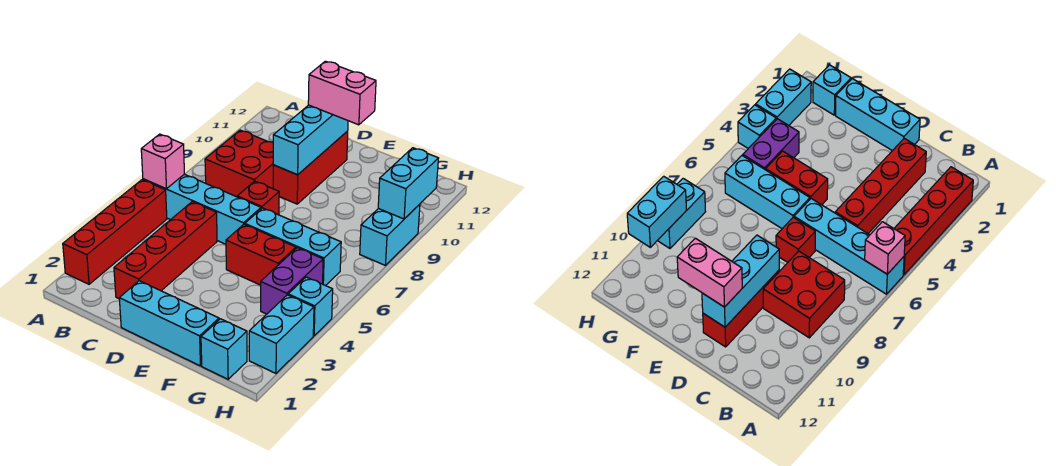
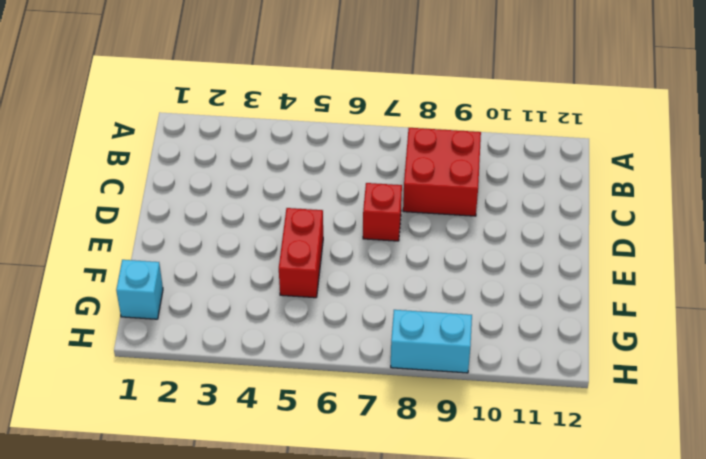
none -> red 1x4 brick [63,180,167,284]
none -> cyan 1x4 brick [143,174,261,244]
none -> red 1x4 brick [114,202,217,299]

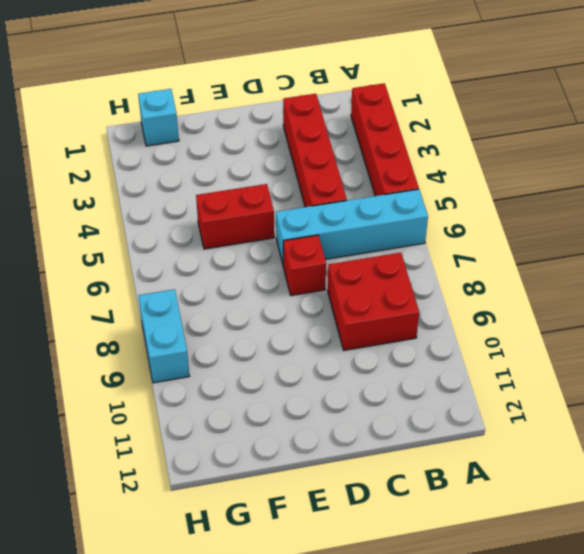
none -> cyan 1x3 brick [119,281,219,366]
none -> red 1x3 brick [273,131,348,204]
none -> cyan 1x3 brick [245,208,341,286]

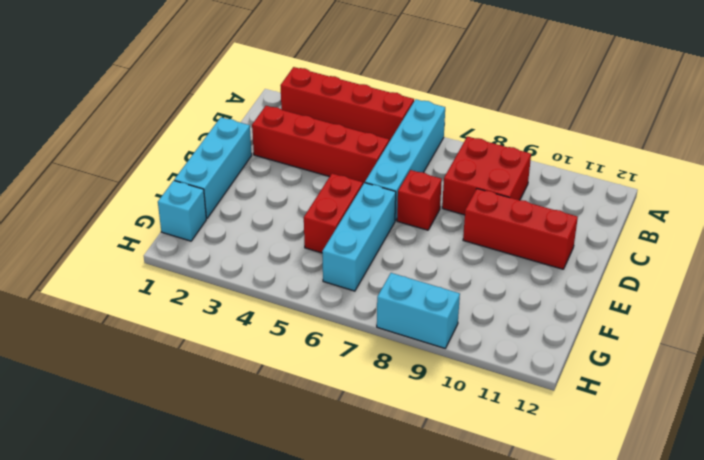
none -> purple 1x2 brick [261,248,323,314]
none -> cyan 1x2 brick [249,295,314,373]
none -> cyan 1x1 brick [288,277,333,336]

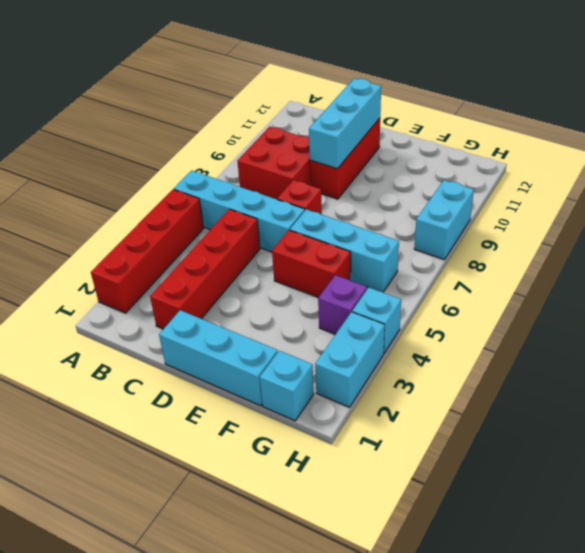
purple 1x1 brick [318,275,367,334] -> purple 1x2 brick [261,248,323,314]
none -> pink 1x1 brick [141,134,184,189]
none -> cyan 1x2 brick [378,148,439,219]
none -> pink 1x2 brick [308,61,376,125]

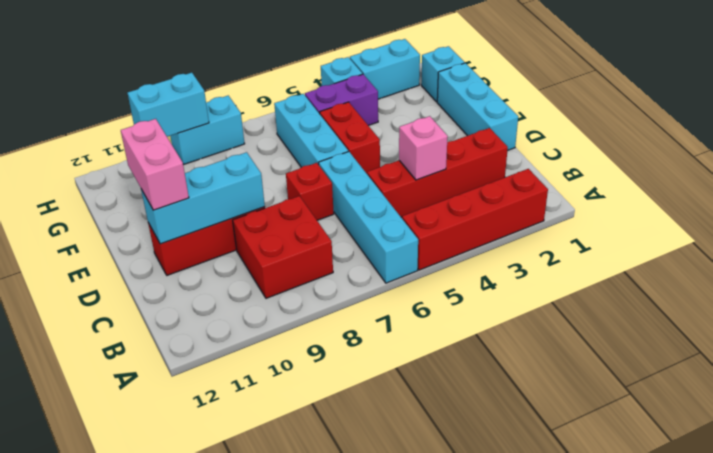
pink 1x1 brick [399,116,448,180] -> pink 1x1 brick moved to [141,134,184,189]

